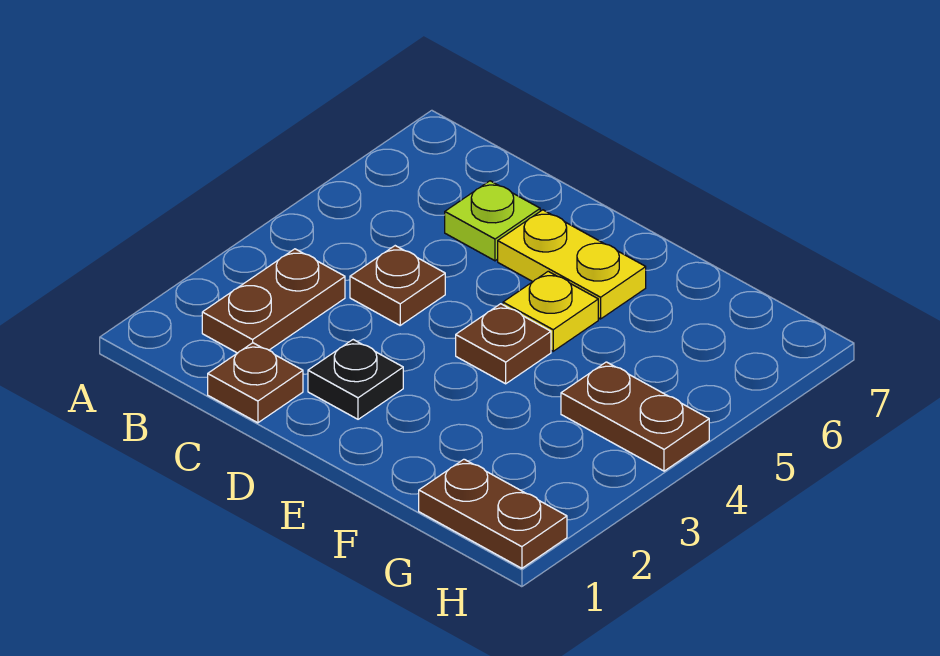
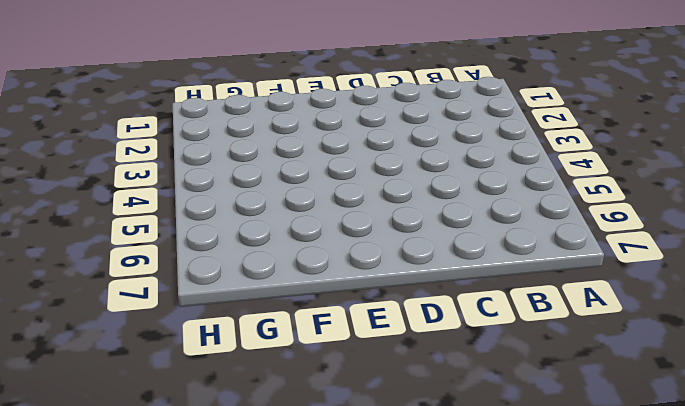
none -> brown 1x2 plate [202,249,345,353]
none -> brown 1x1 plate [208,343,303,423]

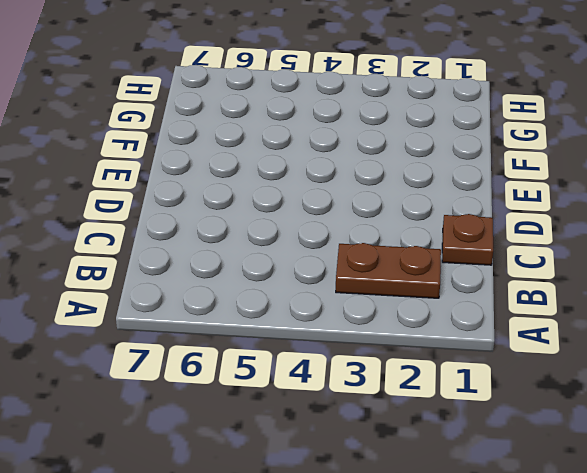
none -> brown 1x1 plate [350,246,445,325]
none -> lime 1x1 plate [445,181,540,261]

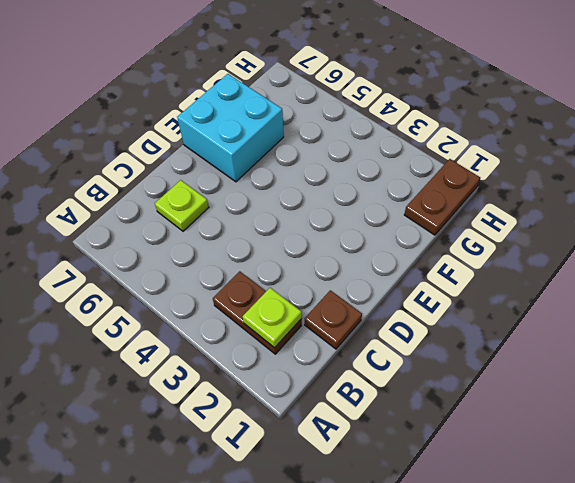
lime 1x1 plate [243,288,302,348] -> none
cyan 2x2 brick [177,74,284,182] -> yellow 1x2 plate [498,210,646,319]
none -> brown 1x1 plate [350,246,445,325]
none -> black 1x1 plate [308,340,403,419]

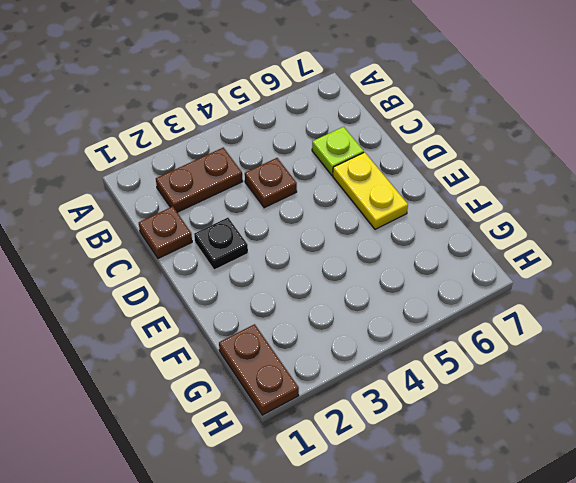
none -> brown 1x1 plate [456,304,551,384]
none -> yellow 1x1 plate [503,271,598,351]

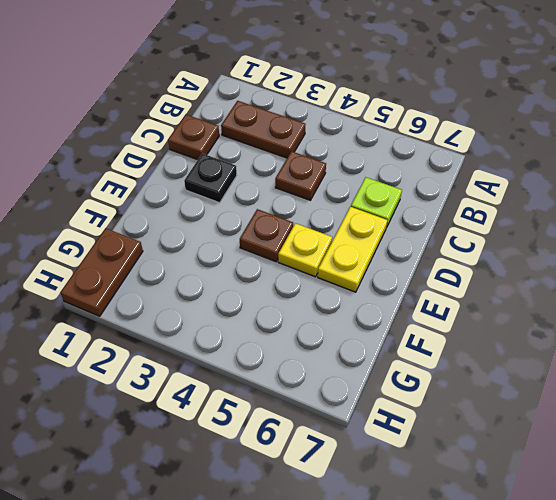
none -> brown 1x2 plate [561,362,709,471]

